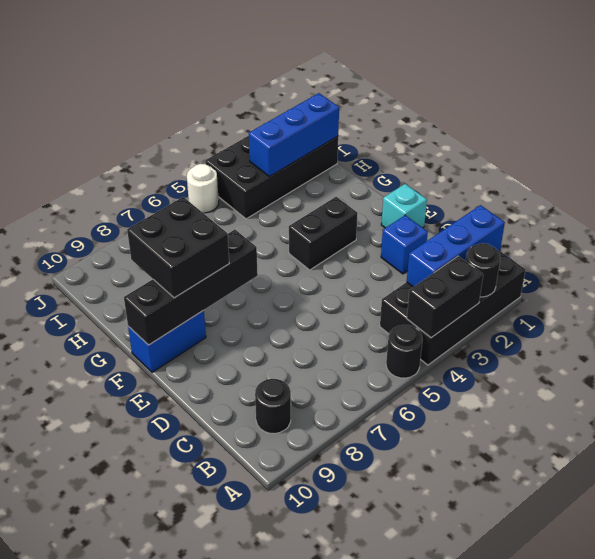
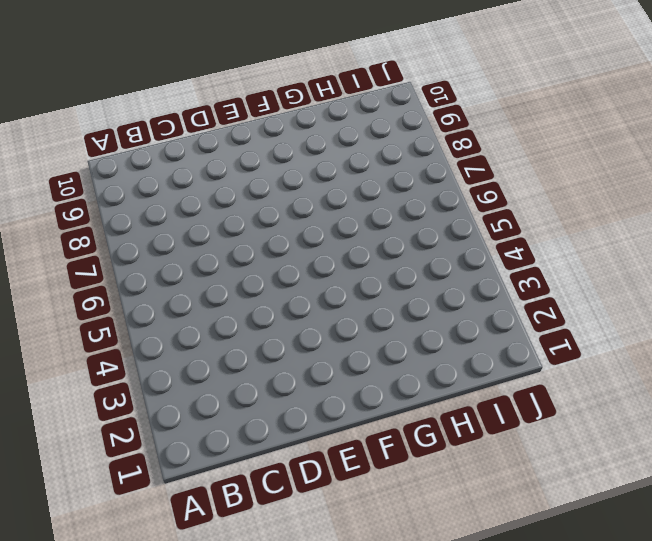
none -> black 2x4 brick [380,251,525,365]
none -> black 1x1 round brick [386,325,423,378]
none -> black 1x1 round brick [255,379,291,434]

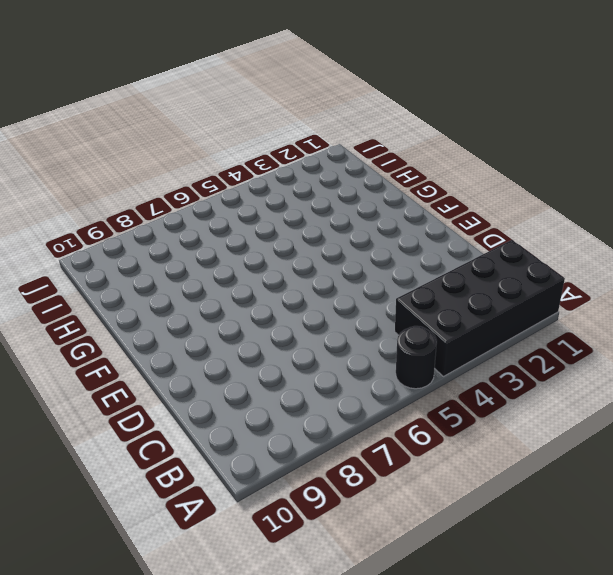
none -> black 1x1 round brick [255,379,291,434]
none -> blue 1x1 brick [381,215,428,274]
none -> cyan 1x1 brick [381,184,427,228]

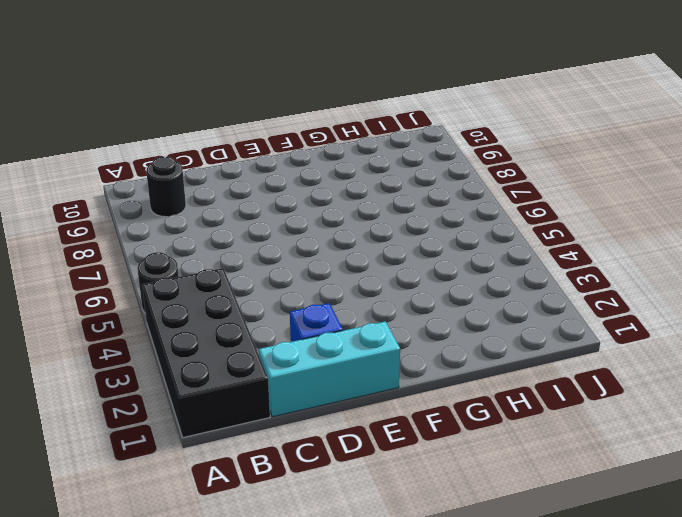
cyan 1x3 brick [259,321,400,417] -> cyan 1x1 brick [381,184,427,228]
none -> black 1x2 brick [289,197,357,270]
none -> blue 1x2 brick [128,310,206,372]
none -> black 2x4 brick [205,136,338,219]

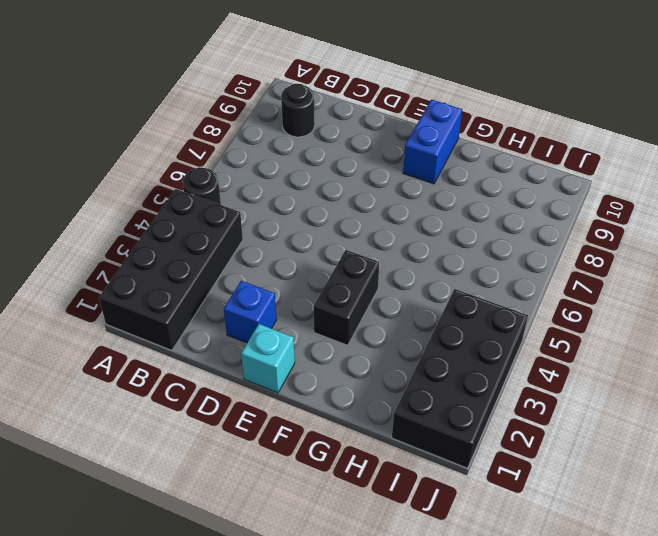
none -> white 1x1 round brick [187,164,219,213]
none -> black 1x1 round brick [466,243,501,297]
none -> black 1x2 brick [407,256,483,338]

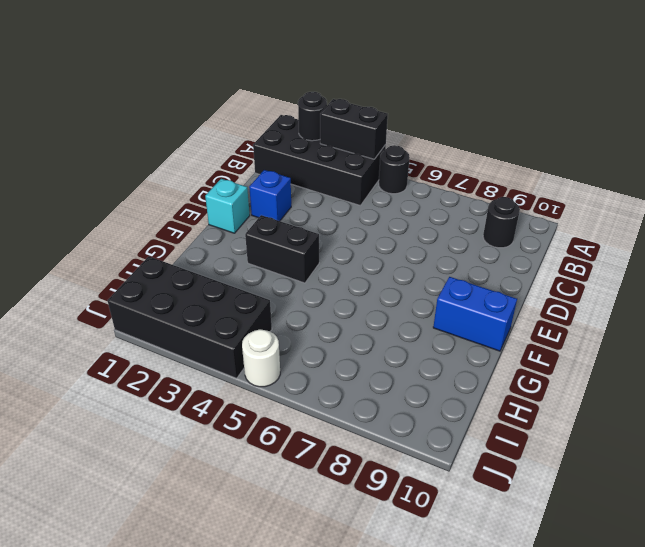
none -> blue 1x3 brick [407,205,505,287]
none -> black 1x4 brick [124,230,258,345]
none -> blue 1x3 brick [249,93,339,177]

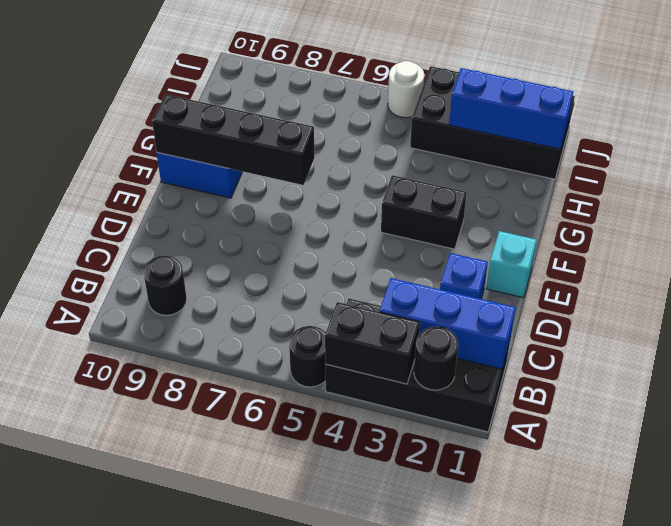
none -> black 2x2 brick [127,197,229,298]

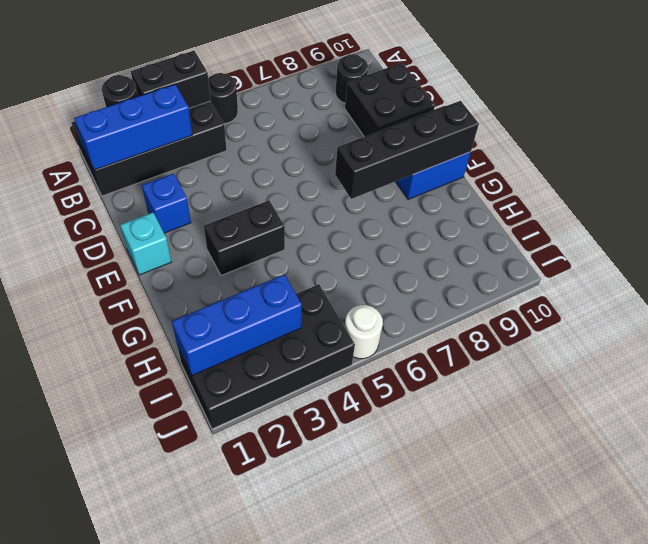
black 2x2 brick [345,63,435,137] -> black 2x2 brick moved to [127,197,229,298]

